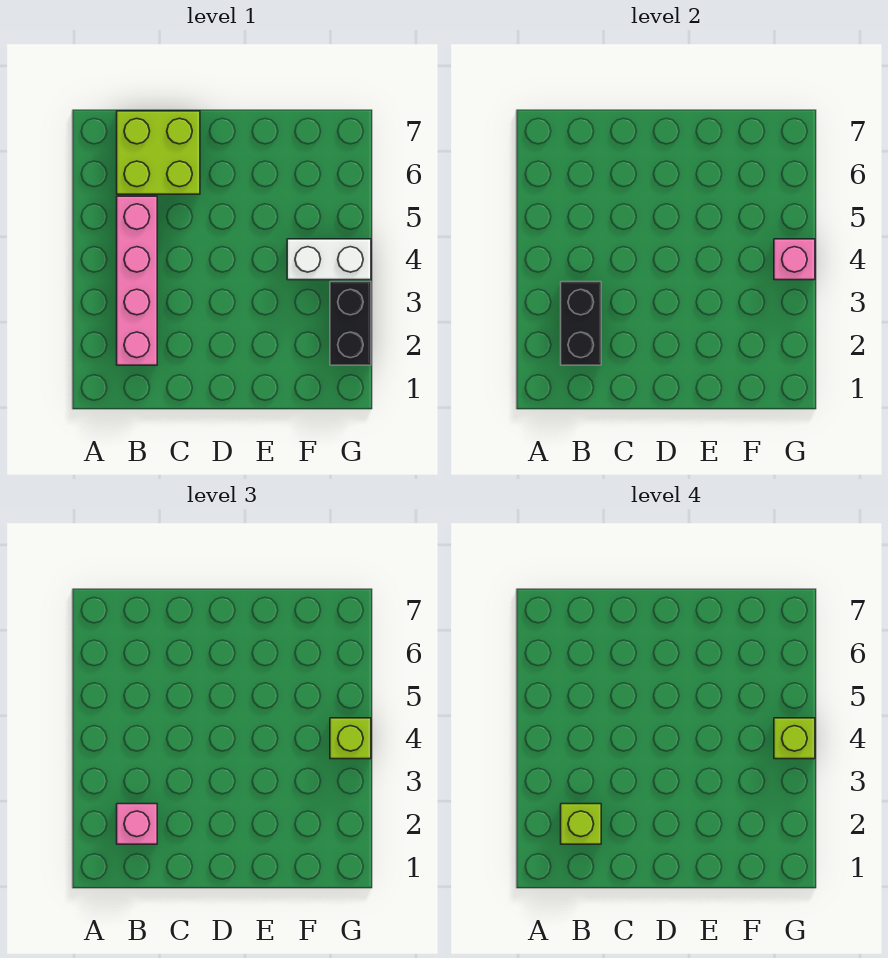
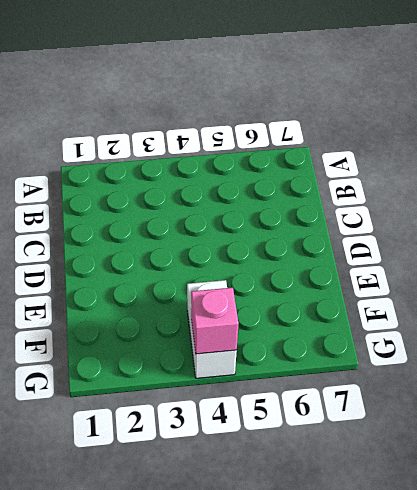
none -> pink 1x4 brick [117,196,157,365]
none -> lime 2x2 brick [117,111,200,194]

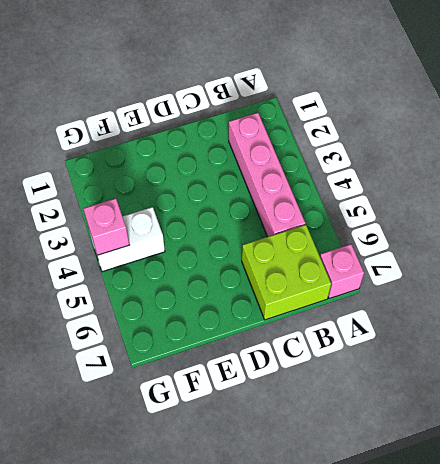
pink 1x1 brick [320,244,364,299] -> pink 1x1 brick moved to [117,804,157,844]
none -> black 1x2 brick [330,282,371,365]
none -> black 1x2 brick [561,282,601,365]

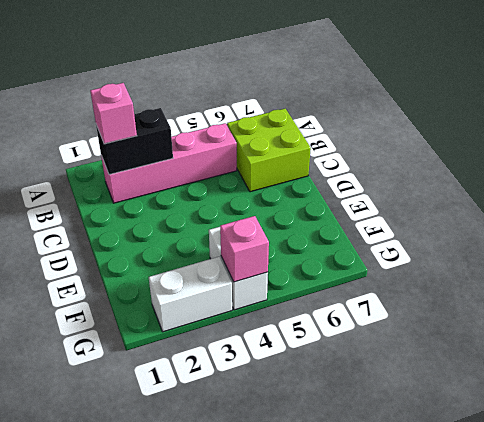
white 1x2 brick [149,257,232,332] -> black 1x2 brick [330,282,371,365]
none -> lime 1x1 brick [330,718,371,759]
none -> lime 1x1 brick [561,804,601,844]

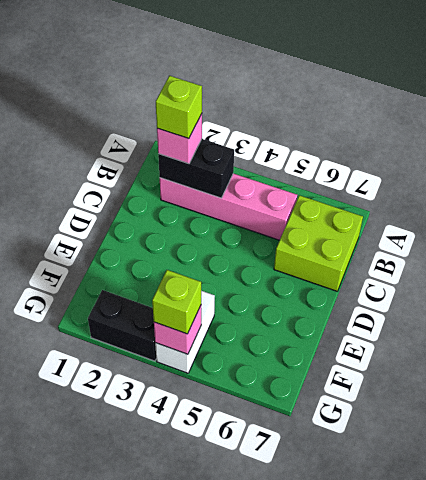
none -> lime 1x1 brick [774,718,815,759]

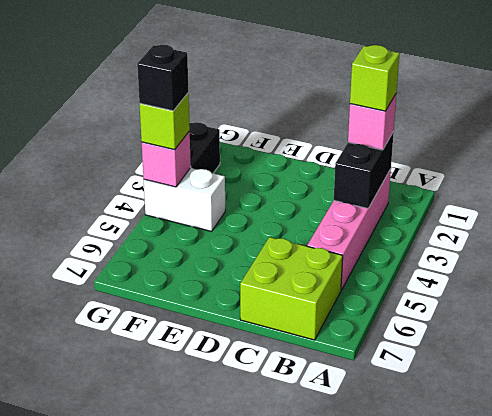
black 1x1 brick [137,45,188,111] -> lime 1x1 brick [774,718,815,759]

